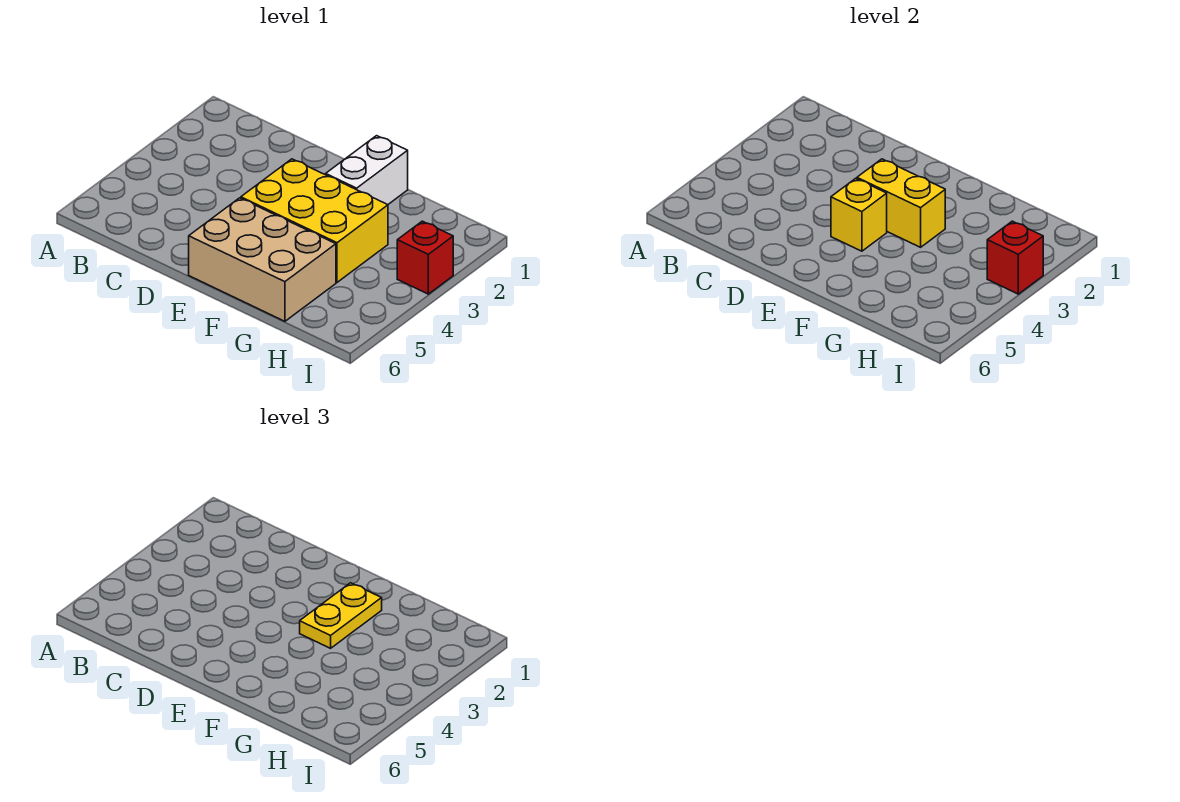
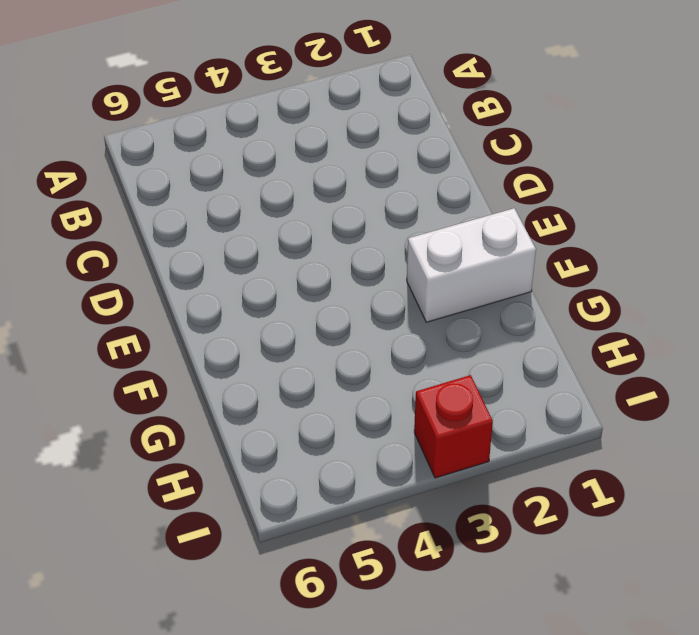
none -> yellow 2x3 brick [241,159,388,282]
none -> tan 2x3 brick [189,198,336,321]

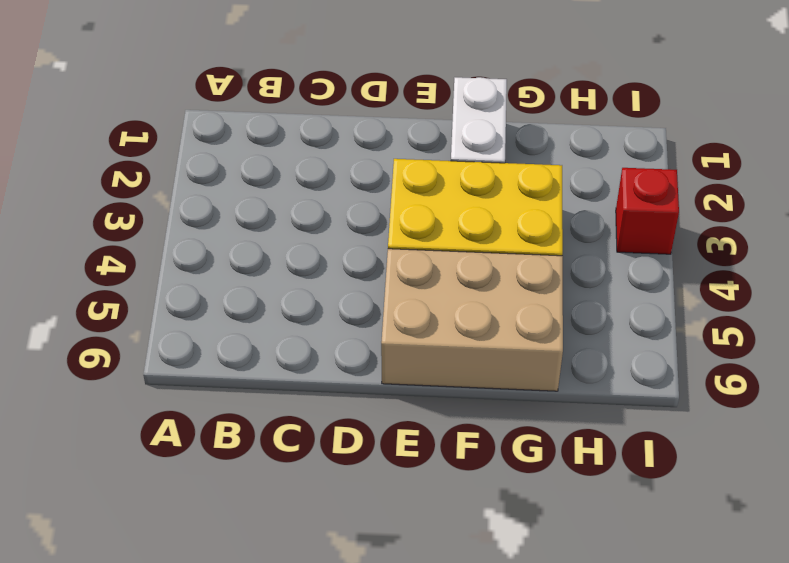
none -> yellow 1x2 brick [857,159,945,247]
none -> yellow 1x1 brick [831,178,887,251]

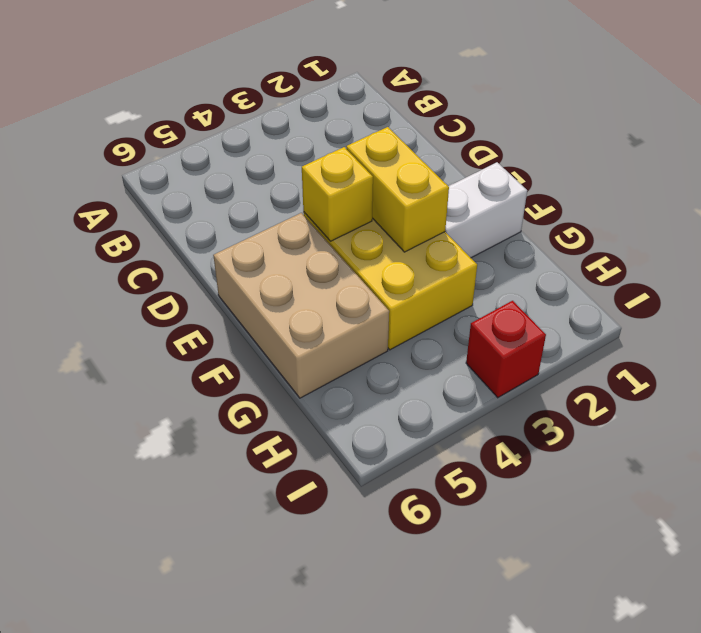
none -> red 1x1 brick [987,221,1043,294]
none -> yellow 1x2 plate [300,583,382,648]

